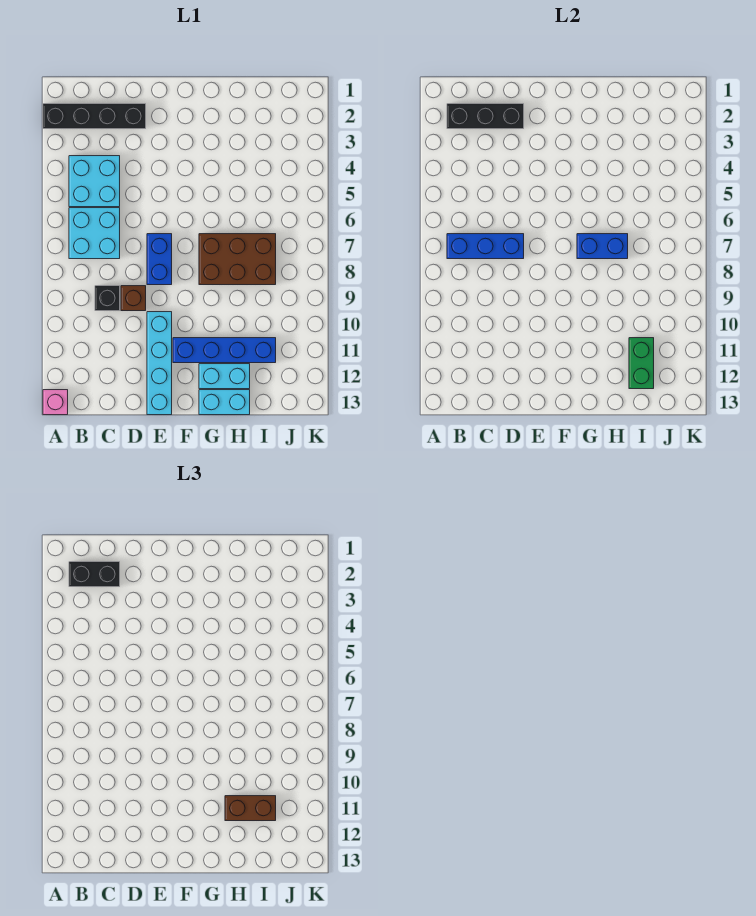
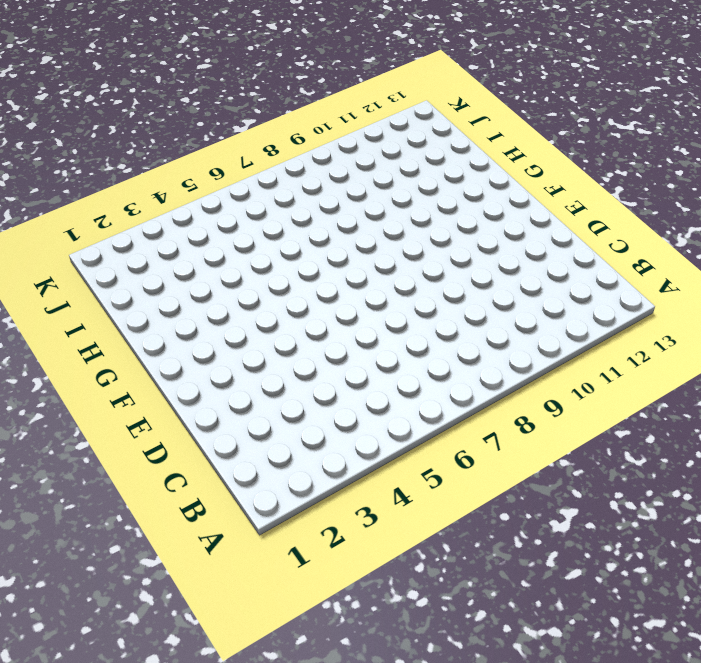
none -> black 1x4 brick [43,104,146,129]
none -> pink 1x1 brick [43,390,68,415]
none -> cyan 2x2 brick [69,156,120,207]

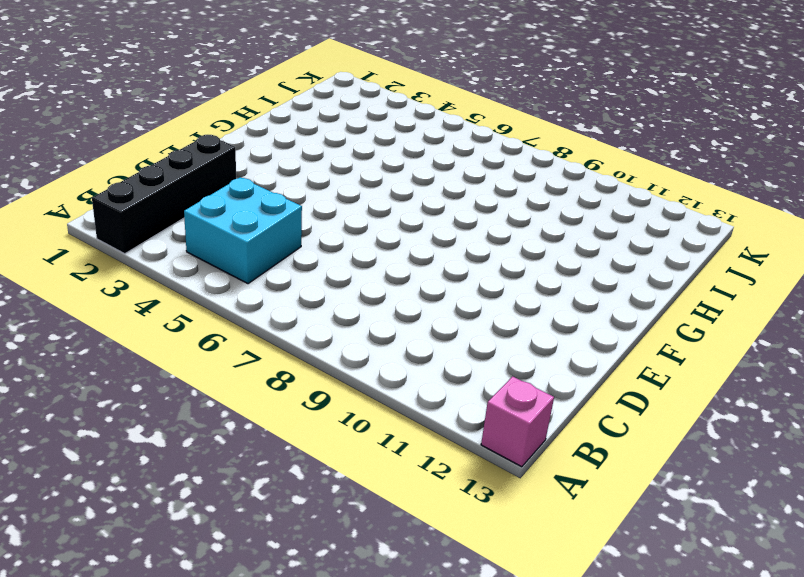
none -> cyan 2x2 brick [69,208,120,259]
none -> black 1x1 brick [95,286,120,311]
none -> brown 1x1 brick [121,286,146,311]

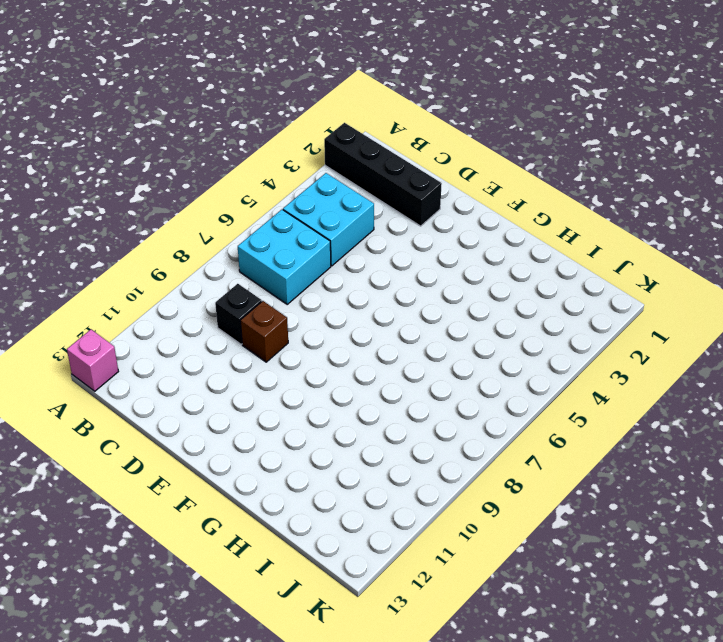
none -> blue 1x2 brick [147,234,172,285]
none -> cyan 1x4 brick [147,312,172,415]
none -> blue 1x4 brick [173,338,276,363]

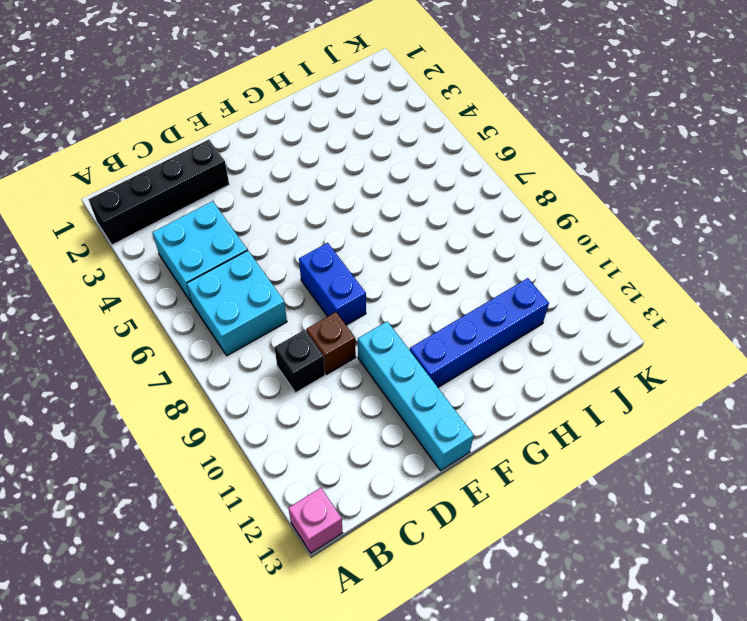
none -> brown 2x3 brick [199,234,276,285]
none -> cyan 1x2 brick [199,364,250,389]
none -> cyan 1x2 brick [199,390,250,415]

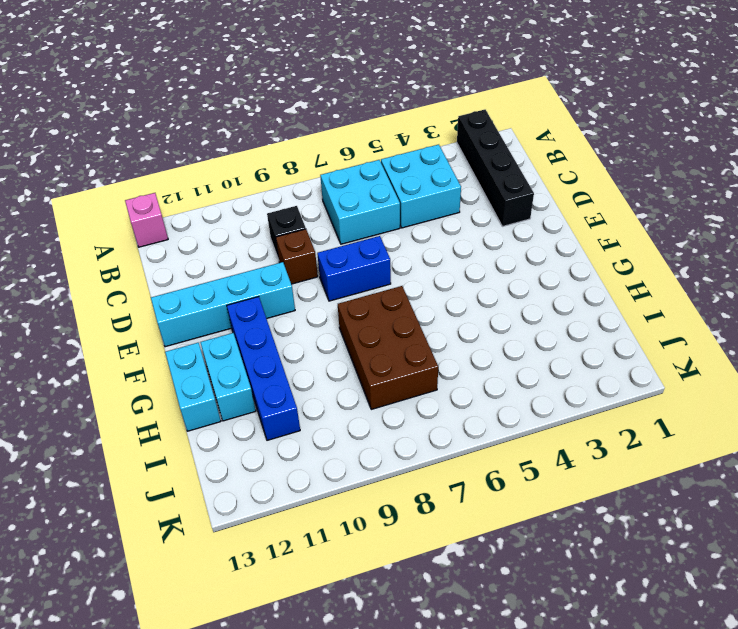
none -> black 1x3 brick [447,104,524,129]
none -> blue 1x3 brick [447,234,524,259]
none -> blue 1x2 brick [577,234,628,259]

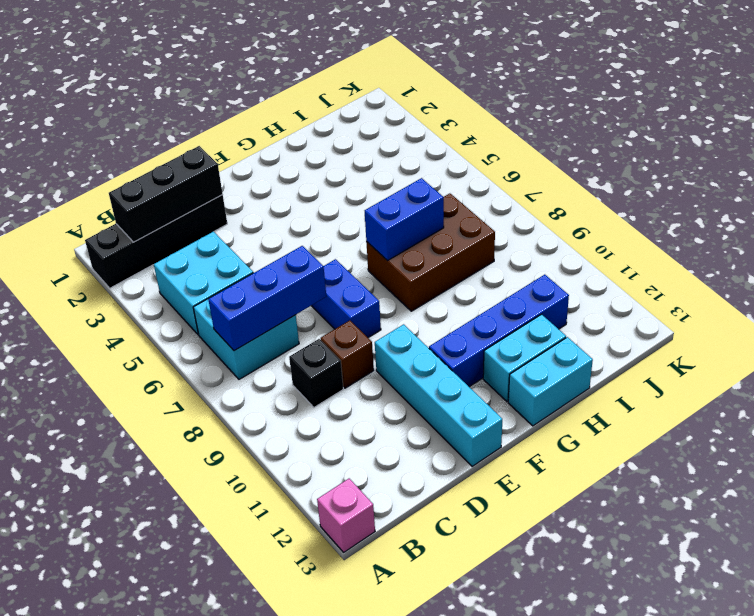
none -> green 1x2 brick [629,338,654,389]
none -> black 1x2 brick [69,562,120,587]
none -> brown 1x2 brick [225,796,276,821]

